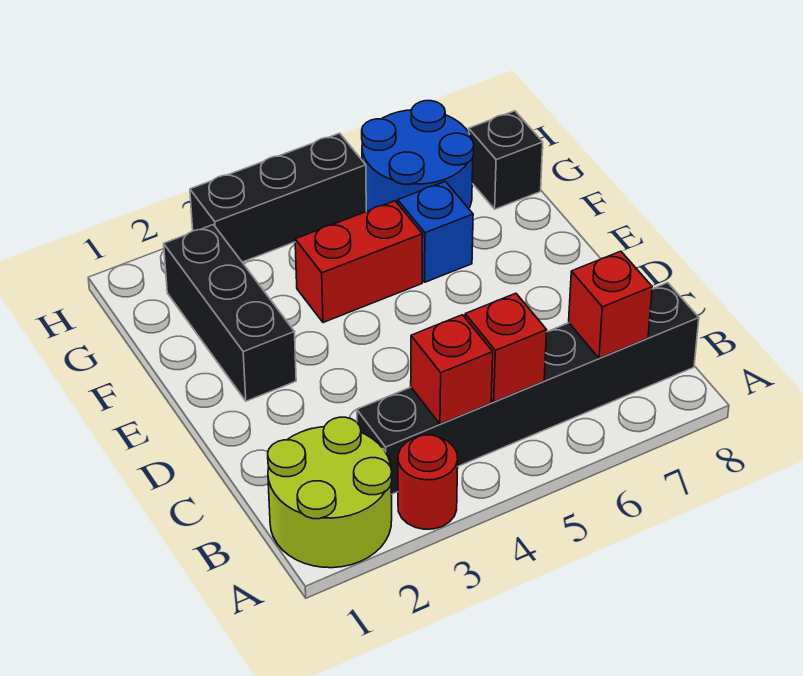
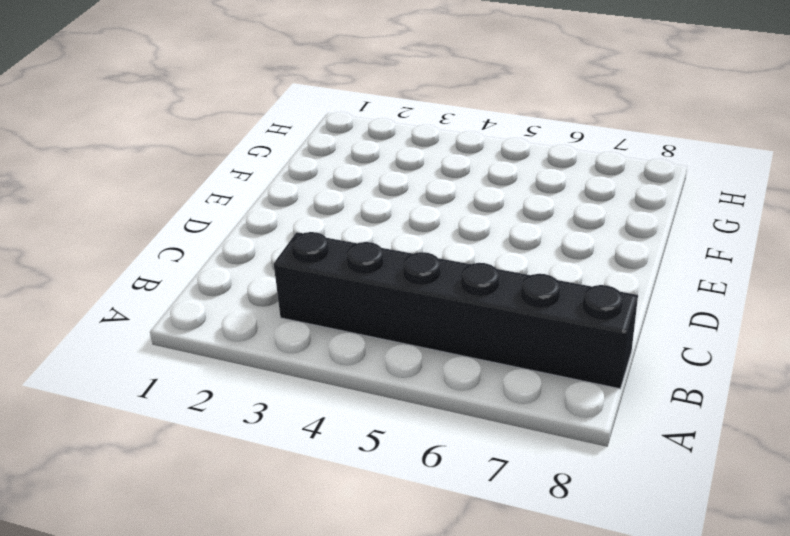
none -> lime 2x2 round brick [268,417,392,568]
none -> red 1x1 round brick [398,435,458,529]
none -> black 1x3 brick [164,225,296,401]

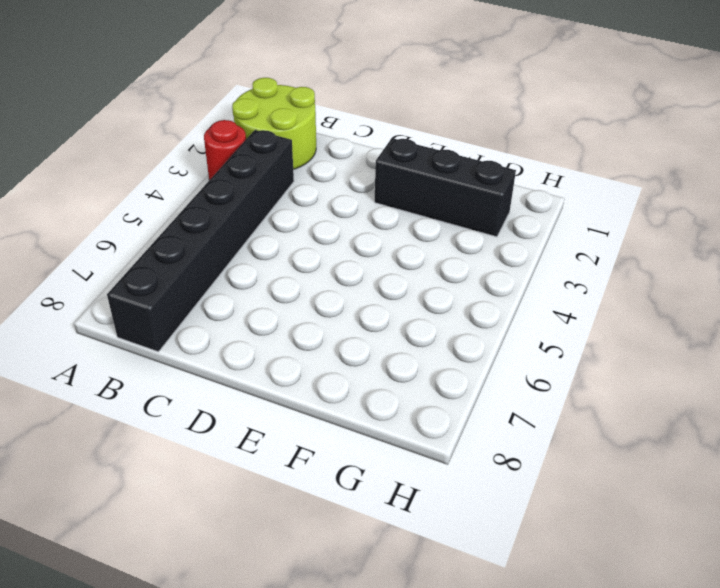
none -> red 1x2 brick [295,201,423,323]
none -> blue 1x1 brick [398,181,473,282]
none -> blue 2x2 round brick [362,101,474,211]

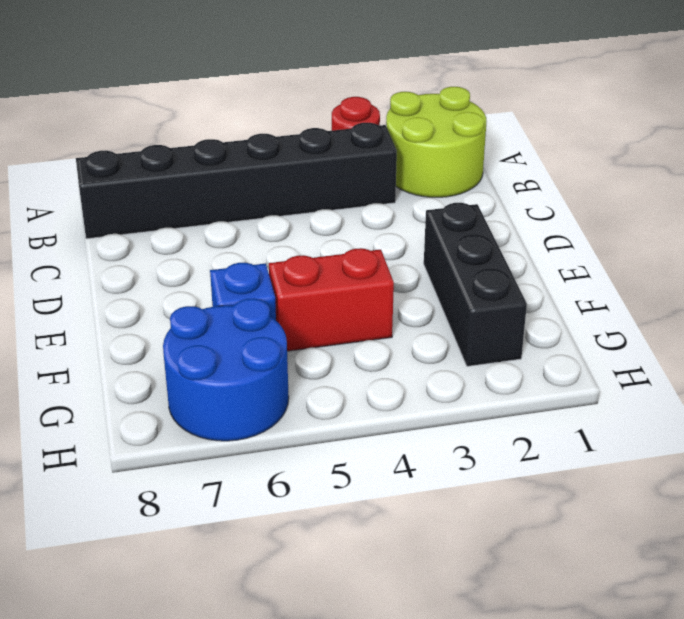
none -> black 1x1 brick [469,111,543,209]
none -> black 1x3 brick [190,133,366,262]
none -> red 1x1 brick [411,315,493,424]

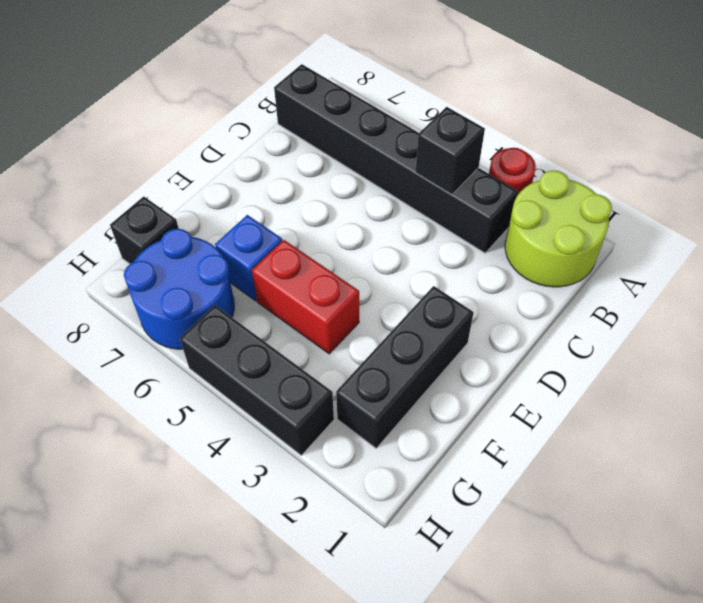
black 1x1 brick [415,107,485,194] -> red 1x1 brick [411,315,493,424]
none -> red 1x1 brick [465,293,547,402]
none -> red 1x1 brick [569,251,652,358]

